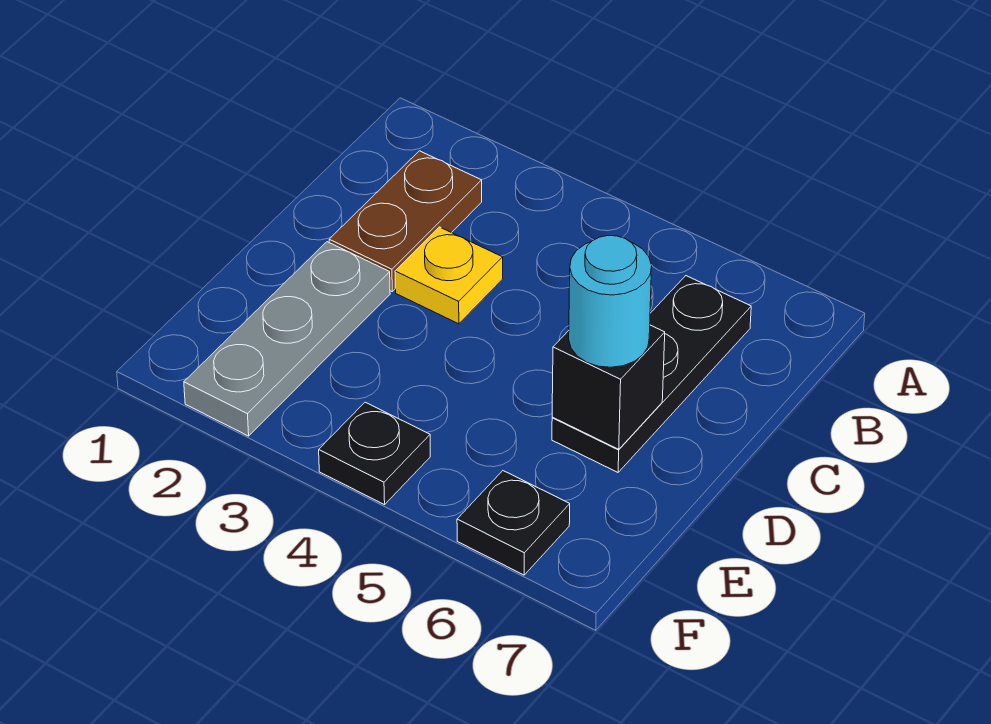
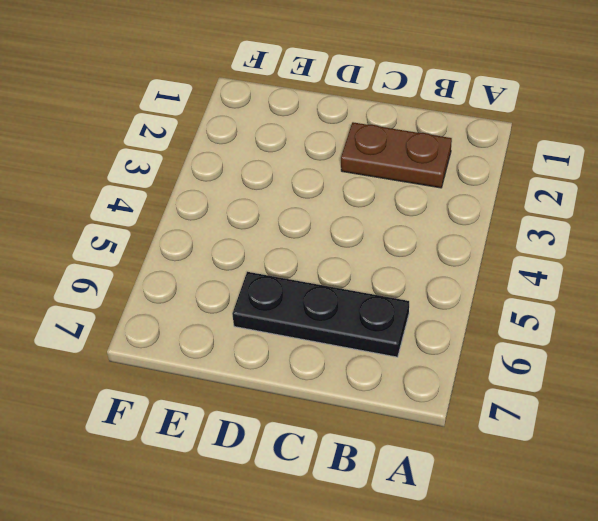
none -> yellow 1x1 plate [395,227,503,324]
none -> grey 1x3 plate [184,242,390,436]

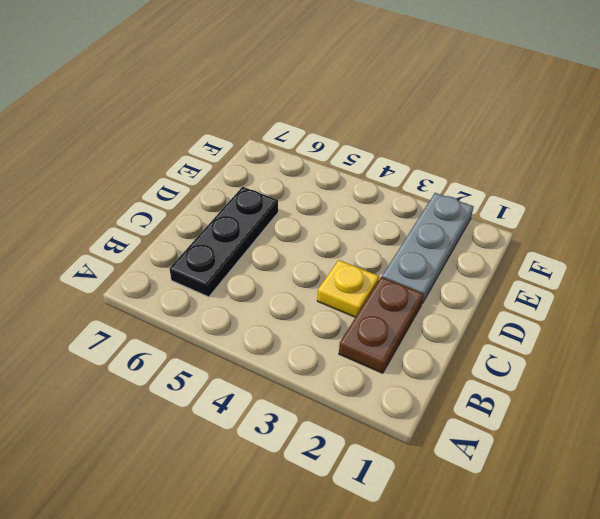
none -> black 1x1 plate [319,402,430,505]
none -> black 1x1 plate [457,471,570,575]

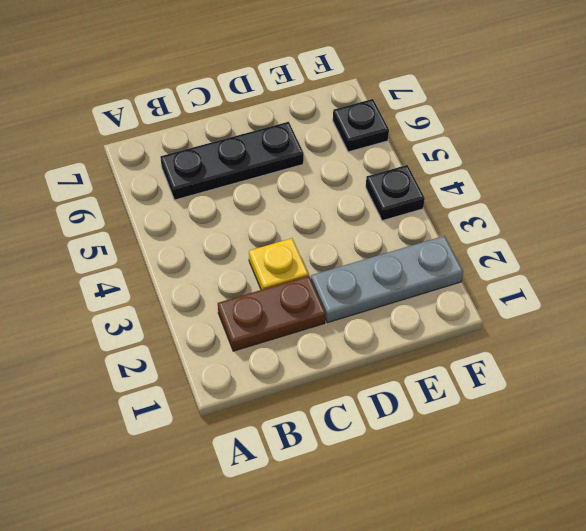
none -> black 1x1 brick [552,325,665,449]
none -> cyan 1x1 round brick [569,236,652,367]

